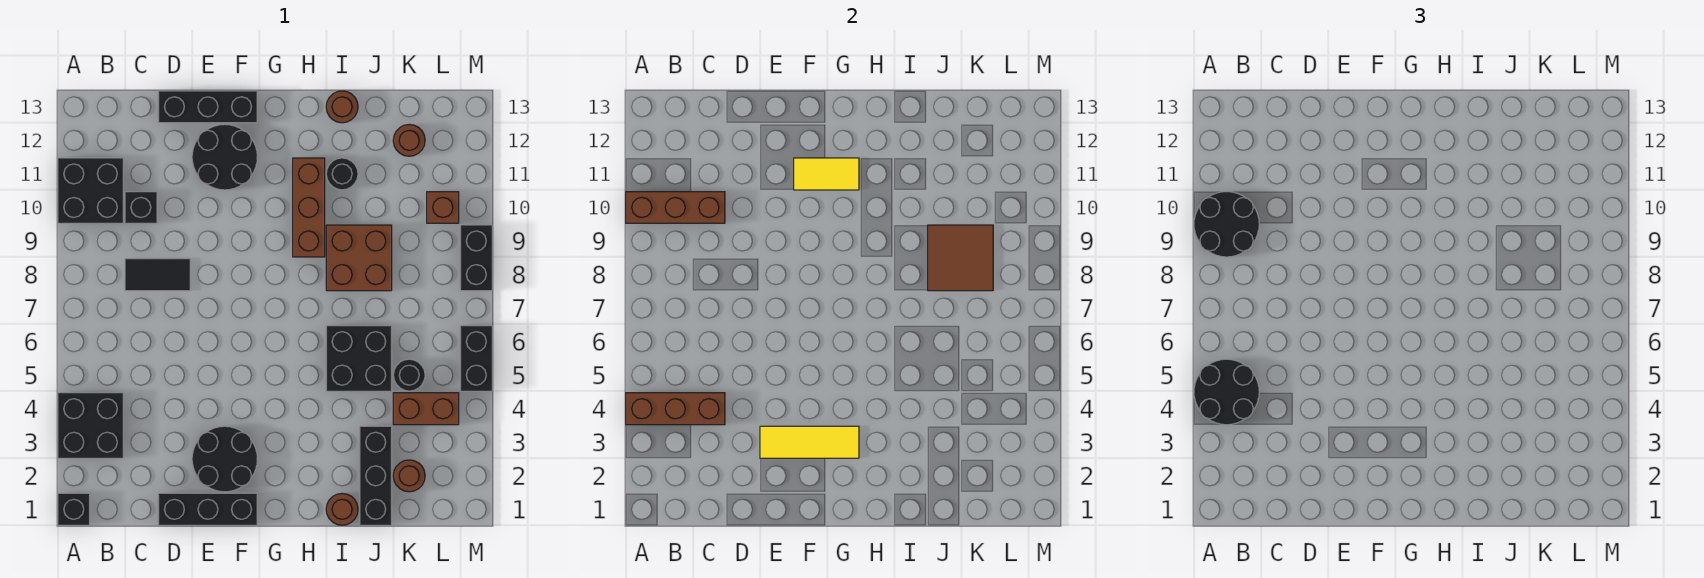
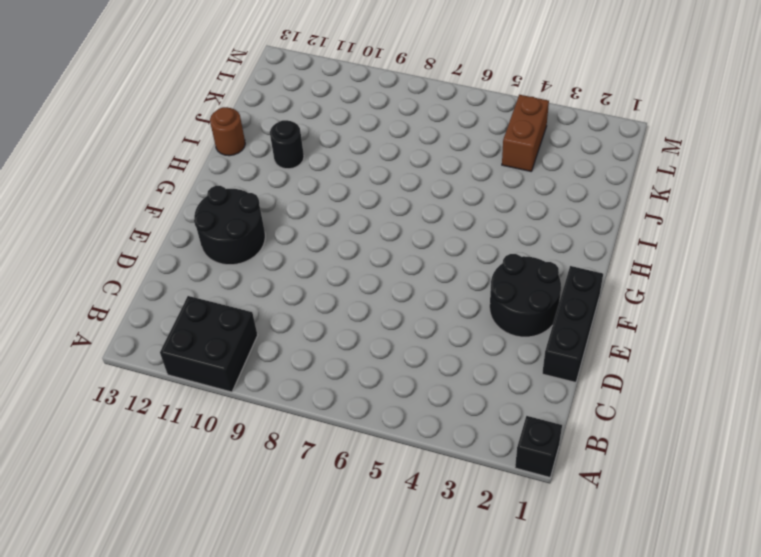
none -> black 2x2 brick [58,393,123,458]
none -> black 1x2 tile [125,259,190,291]
none -> black 1x1 brick [125,192,157,223]
none -> black 1x3 brick [158,91,257,123]

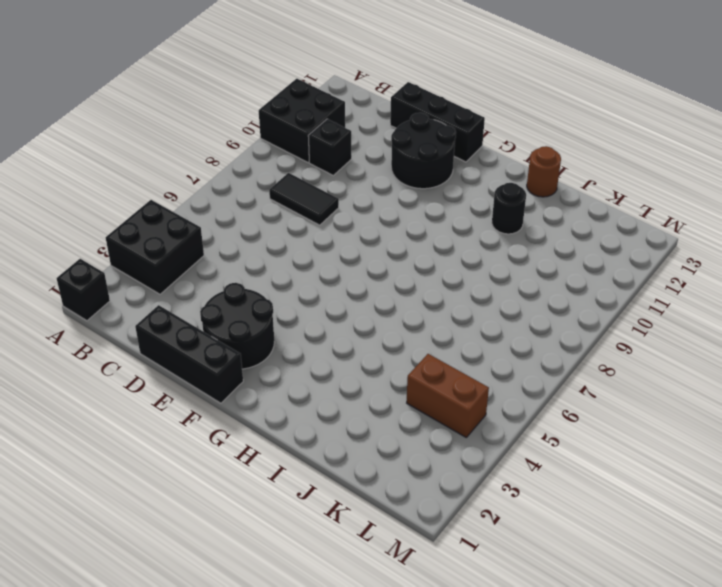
none -> brown 1x3 brick [293,158,325,257]
none -> brown 1x1 round brick [326,493,358,525]
none -> black 2x2 brick [326,326,392,391]
none -> brown 2x2 brick [326,225,392,291]

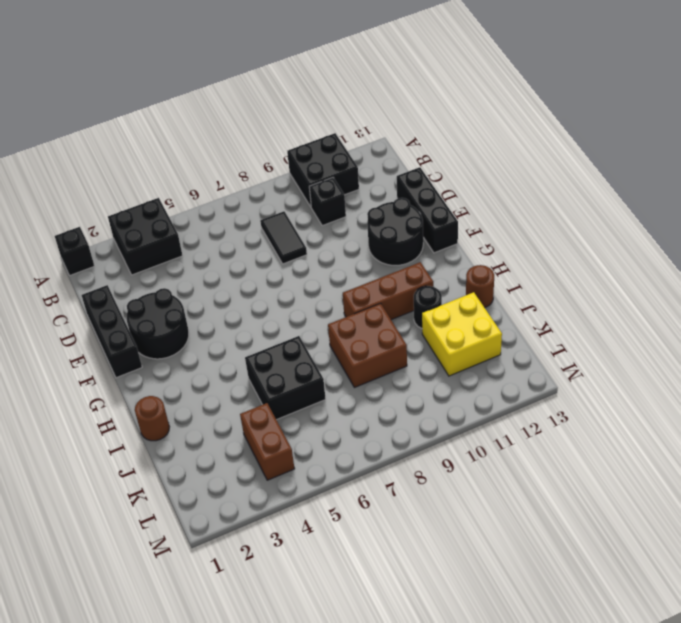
yellow 2x2 brick [422,292,502,376] -> brown 1x1 round brick [393,124,425,156]
none -> black 1x3 brick [360,426,392,525]
none -> brown 1x1 round brick [393,460,425,492]
none -> black 1x1 round brick [393,359,425,391]
none -> brown 1x1 brick [427,192,459,223]

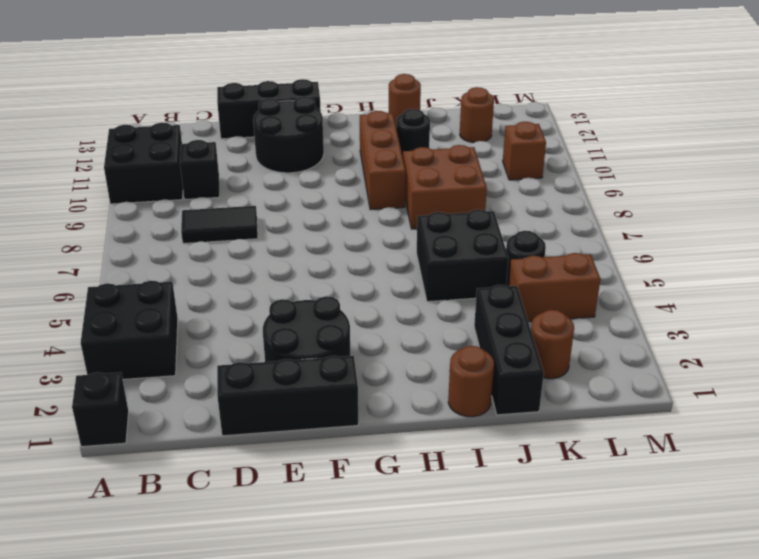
none -> black 1x2 brick [460,326,492,391]
none -> black 1x2 brick [460,225,492,291]
none -> brown 1x3 brick [626,393,725,425]
none -> brown 1x3 brick [626,192,725,223]

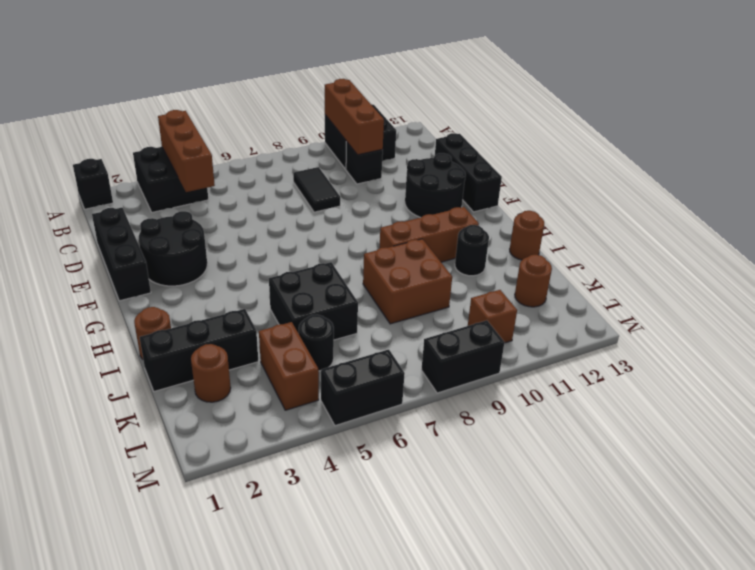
none -> yellow 1x3 tile [760,426,859,458]
none -> yellow 1x2 tile [794,158,859,190]
none -> brown 2x2 tile [928,225,993,291]
none -> black 2x2 round brick [1194,359,1259,425]

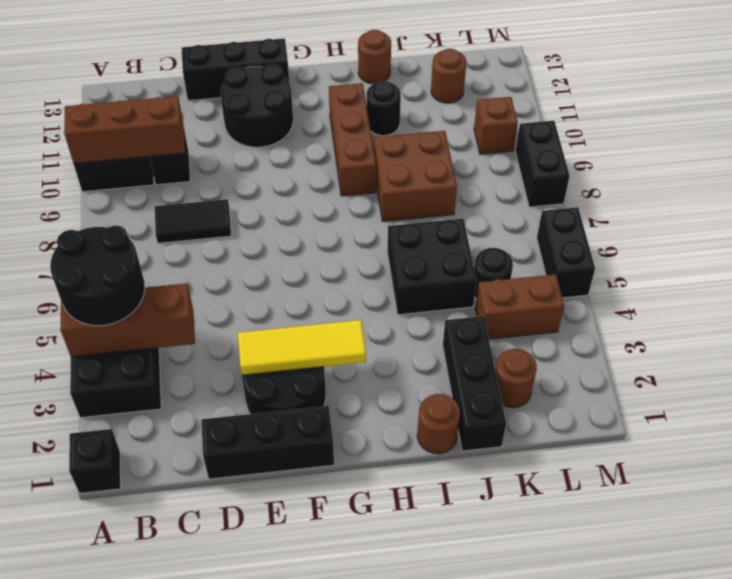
none -> yellow 1x2 tile [794,158,859,190]
none -> brown 2x2 tile [928,225,993,291]
none -> black 2x2 round brick [1194,192,1259,257]

